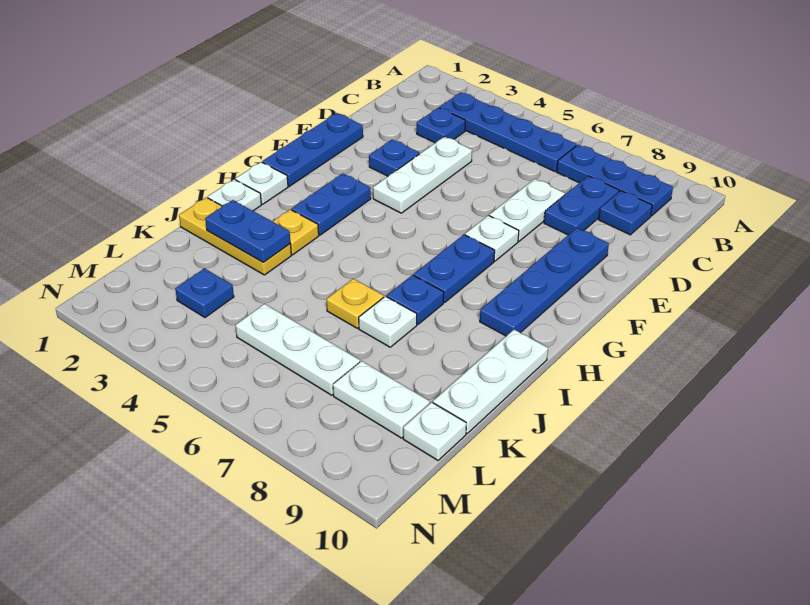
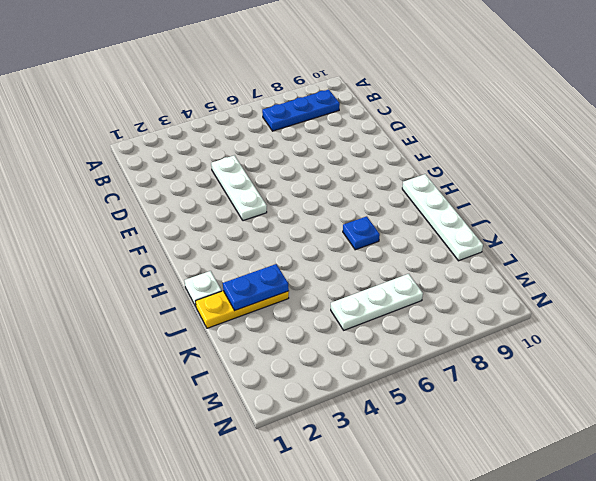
white 1x4 plate [402,174,483,261] -> white 1x3 plate [433,330,548,433]
none -> blue 1x4 plate [439,93,577,171]
none -> blue 1x1 plate [417,108,465,143]
none -> blue 1x2 plate [544,176,619,235]

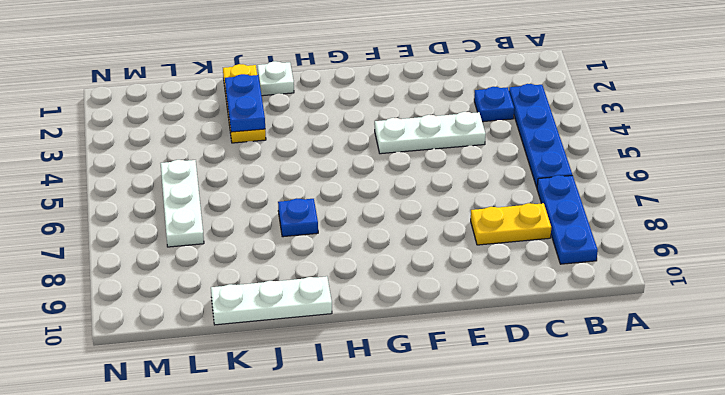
yellow 1x2 plate [471,203,551,245] -> blue 1x2 plate [544,176,619,235]
none -> blue 1x1 plate [599,191,652,235]
none -> white 1x2 plate [489,179,565,241]
none -> blue 1x3 plate [262,113,363,186]

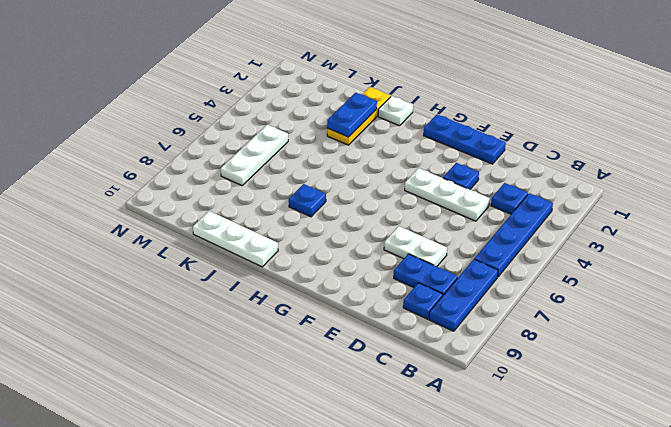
none -> blue 1x4 plate [480,228,609,336]
none -> white 1x1 plate [465,215,519,261]
none -> blue 1x2 plate [292,173,371,235]

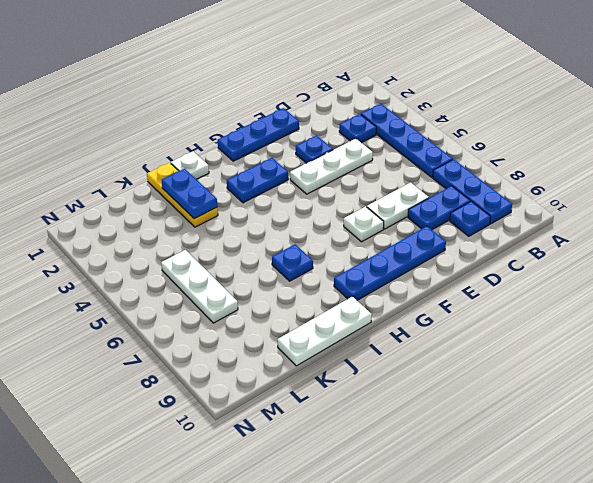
none -> blue 1x2 plate [414,235,495,303]
none -> white 1x1 plate [235,162,288,204]
none -> yellow 1x1 plate [273,209,319,255]

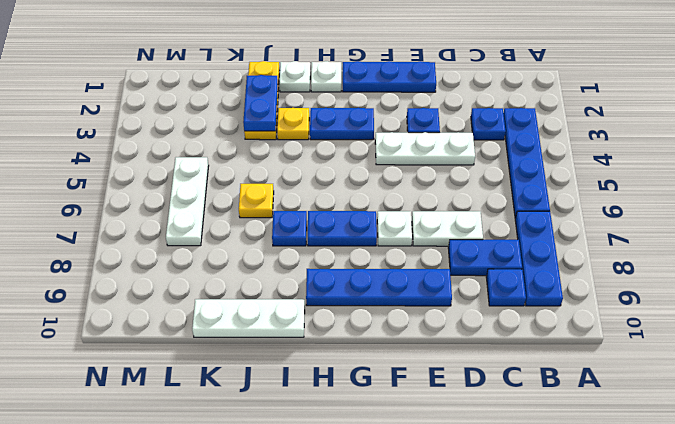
none -> white 1x1 plate [359,296,417,347]
none -> blue 1x1 plate [175,268,234,317]
none -> white 1x2 plate [333,361,430,438]

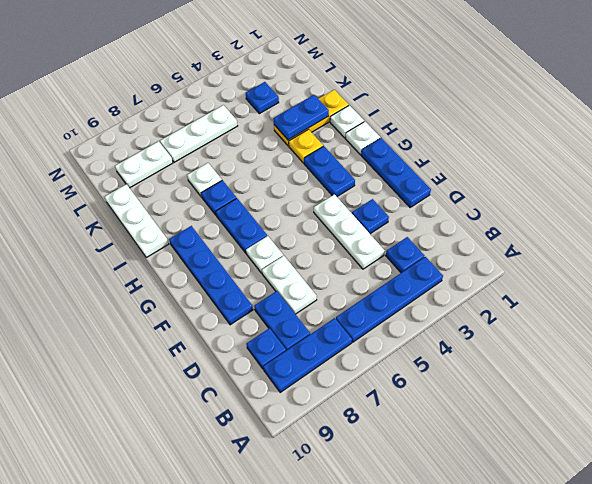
none -> yellow 1x1 plate [326,279,384,328]
none -> white 1x1 plate [403,402,466,460]

